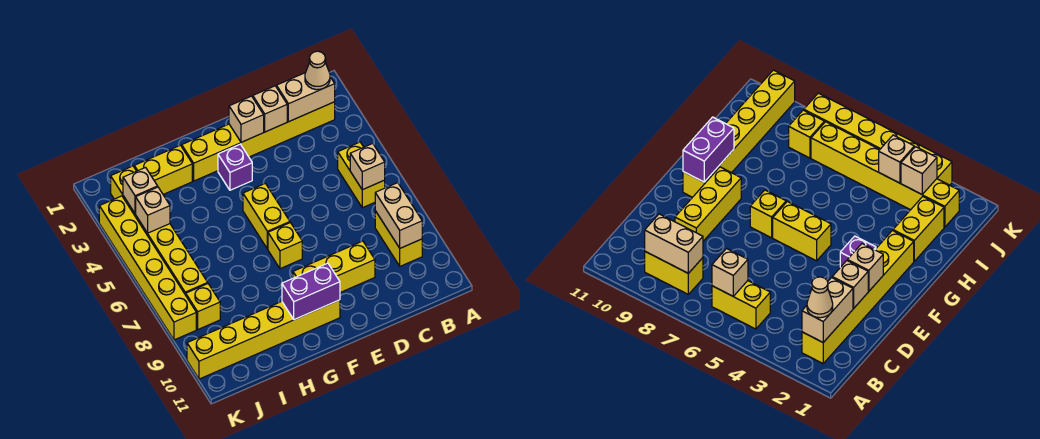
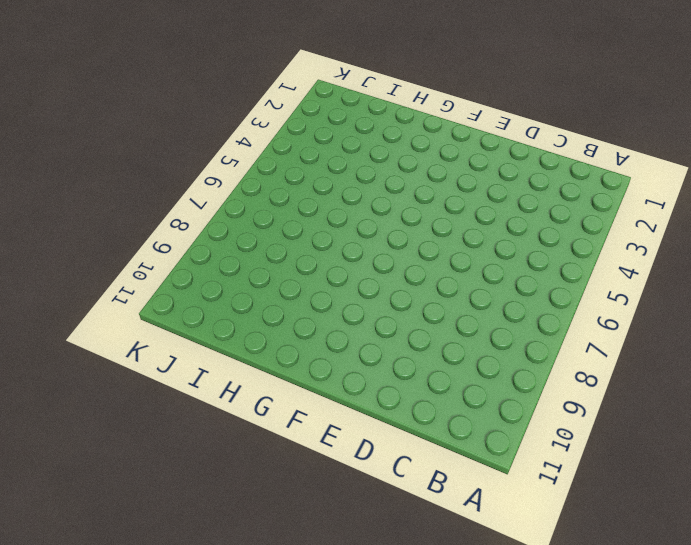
none -> yellow 1x6 brick [182,102,335,181]
none -> yellow 1x2 brick [338,142,385,208]
none -> yellow 1x2 brick [375,211,422,266]

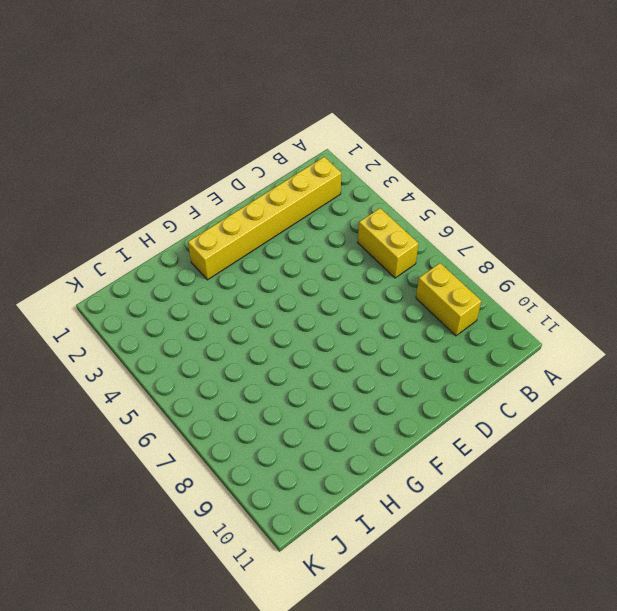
none -> yellow 1x3 brick [293,241,375,293]
none -> purple 1x1 brick [218,144,252,190]
none -> yellow 1x2 brick [243,183,290,249]

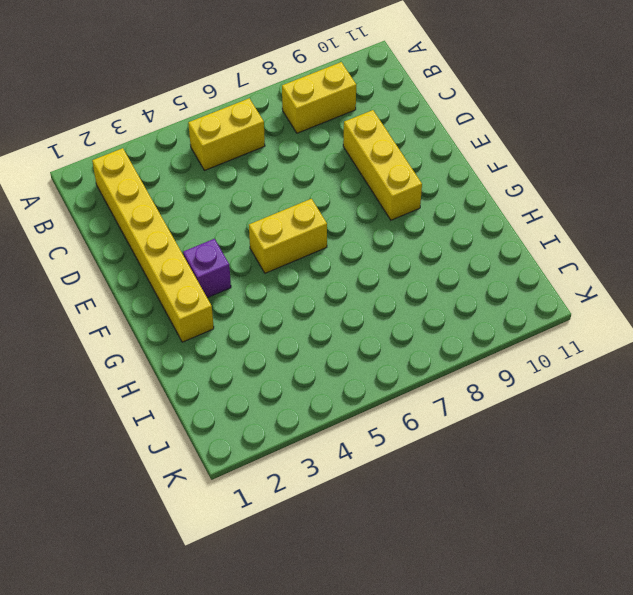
none -> yellow 1x1 brick [268,223,302,269]
none -> yellow 1x6 brick [187,300,340,379]
none -> yellow 1x2 brick [134,145,192,194]

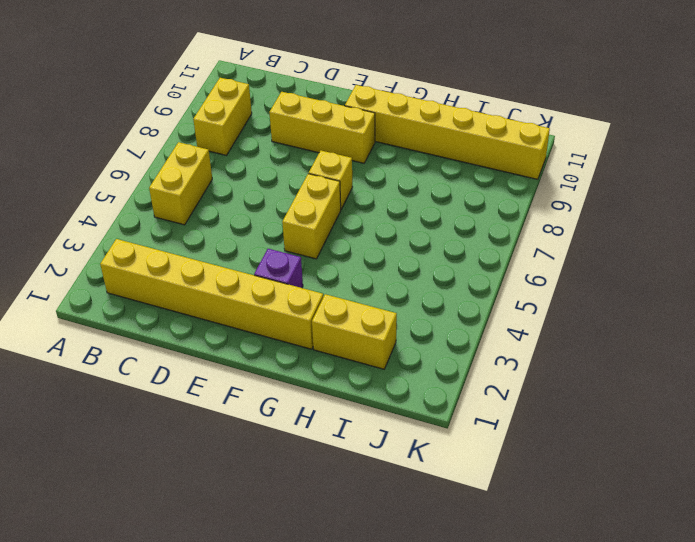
none -> yellow 1x6 brick [111,166,208,295]
none -> yellow 1x1 brick [186,284,220,329]
none -> yellow 1x6 brick [99,196,196,340]

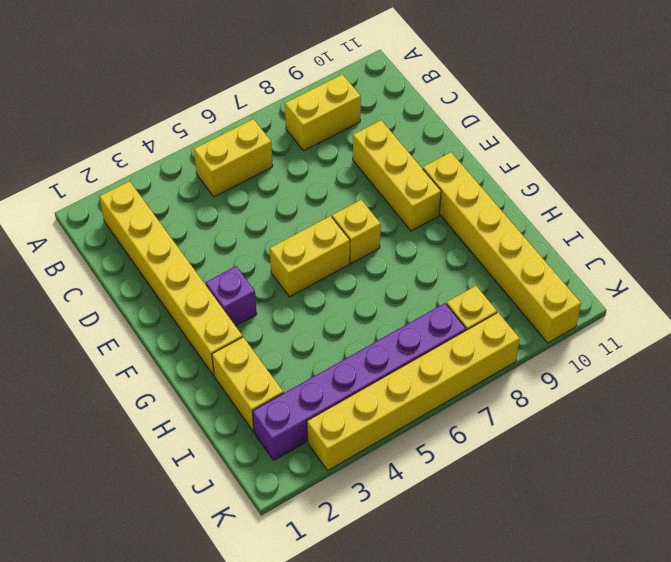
purple 1x6 brick [252,303,466,460] -> yellow 1x6 brick [111,166,208,295]
none -> tan 1x2 brick [277,73,335,122]
none -> tan 1x1 brick [350,144,385,190]
none -> tan 1x2 brick [375,183,422,248]

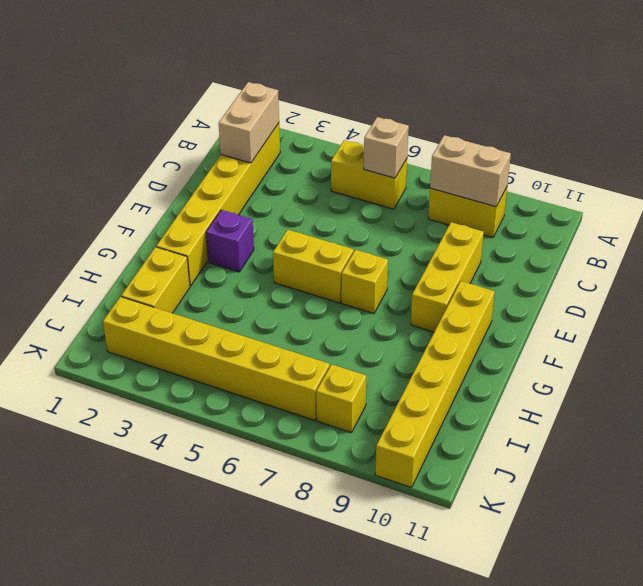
none -> yellow 1x6 brick [99,196,196,340]
none -> tan 1x1 brick [253,86,287,132]
none -> tan 1x1 brick [229,96,264,142]

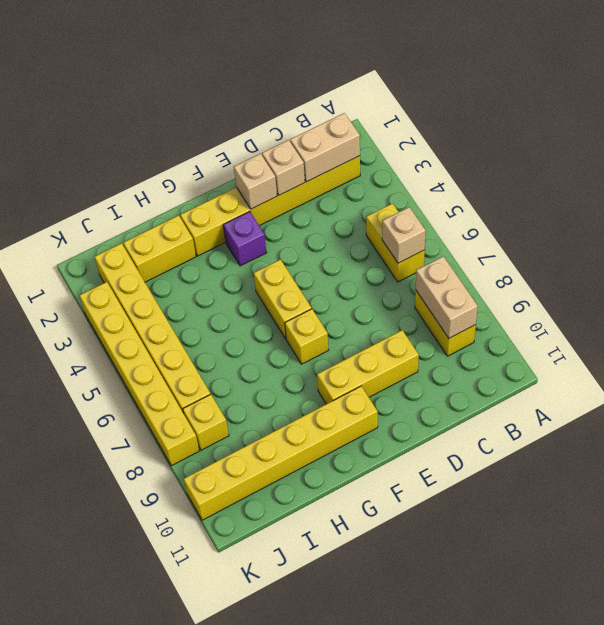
none -> purple 1x2 brick [282,263,340,320]
none -> tan 1x1 brick [123,168,158,214]
none -> tan 1x1 brick [136,187,170,233]

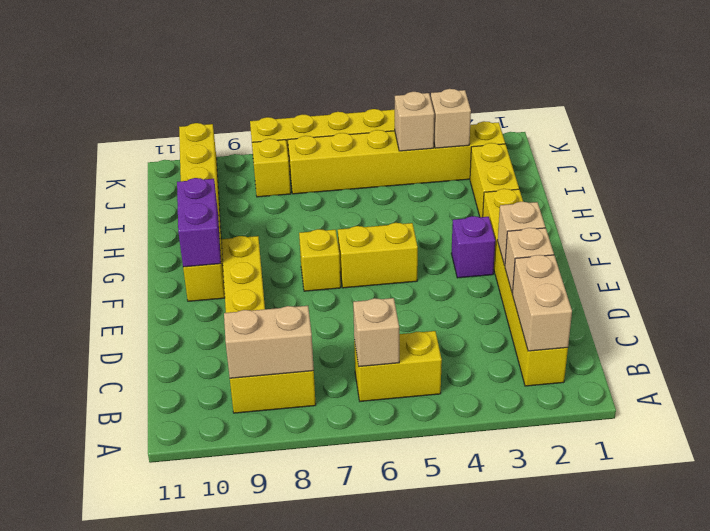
none -> tan 1x1 cone [305,51,330,90]

